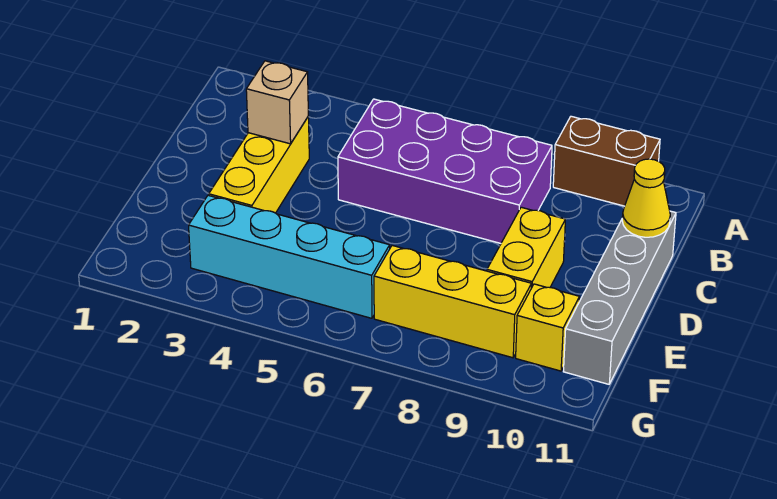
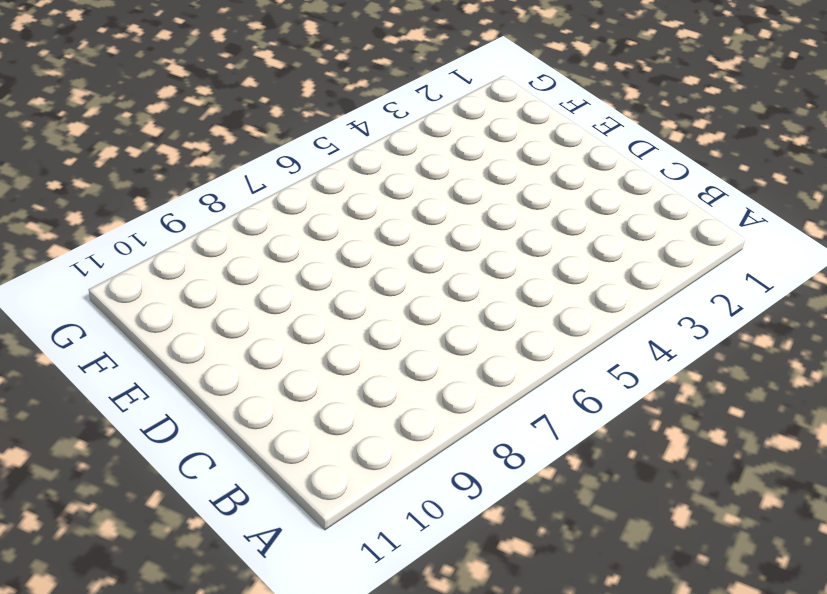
none -> brown 1x2 brick [553,116,660,206]
none -> purple 2x4 brick [338,99,552,243]

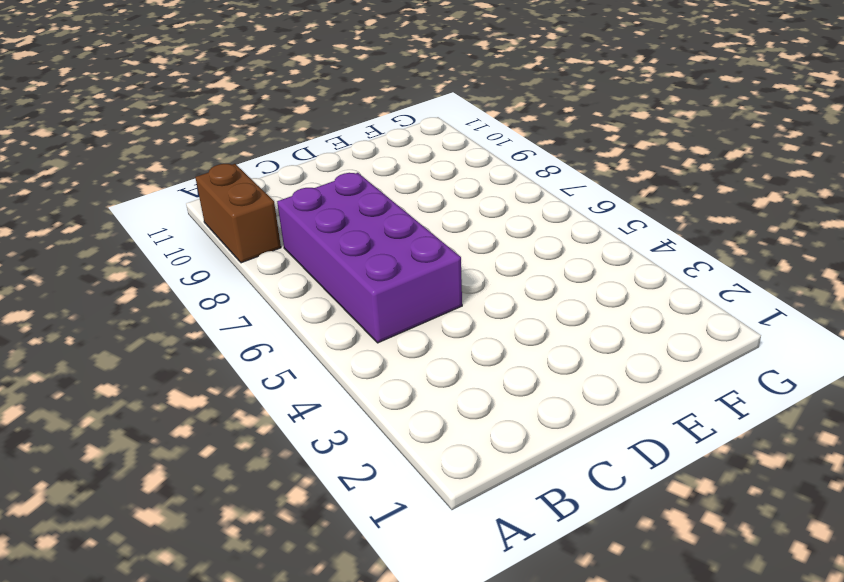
none -> yellow 1x3 brick [209,117,309,213]
none -> grey 1x4 brick [563,211,676,384]

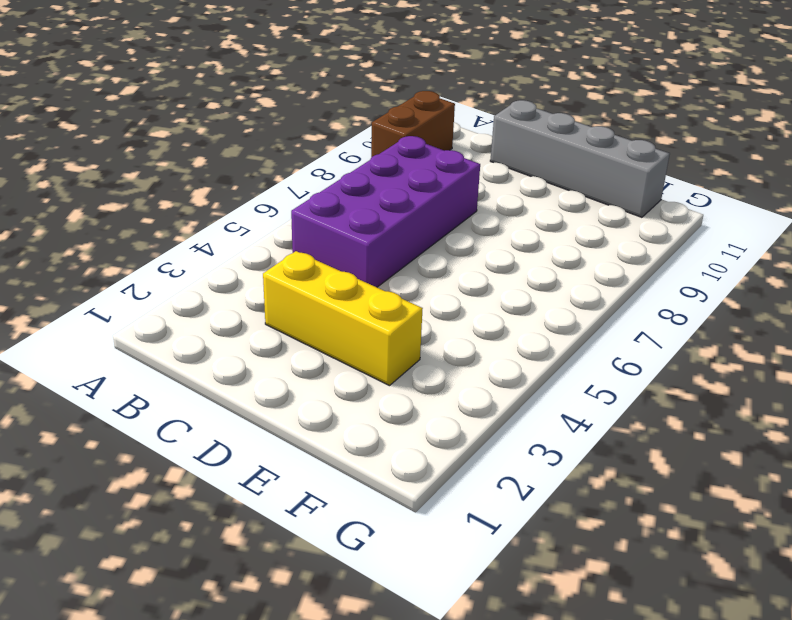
none -> yellow 1x2 brick [487,207,565,288]
none -> cyan 1x4 brick [189,195,390,318]

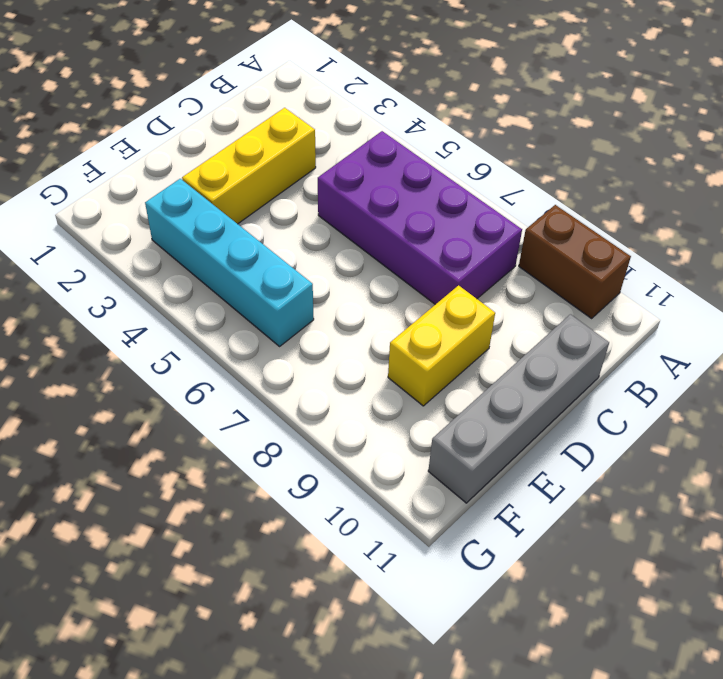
none -> yellow 1x3 brick [374,245,531,358]
none -> yellow 1x1 brick [516,284,579,371]

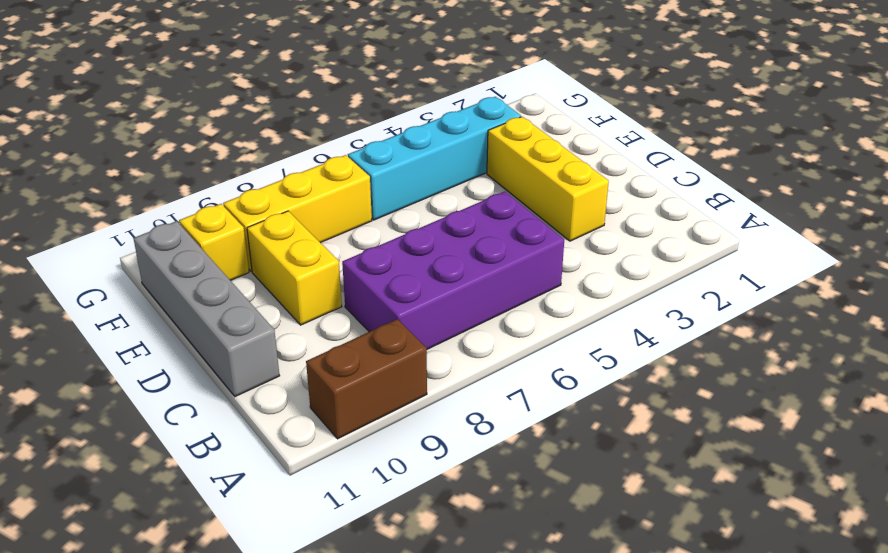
none -> tan 1x1 brick [246,61,308,144]
none -> yellow 1x1 cone [622,159,670,237]

